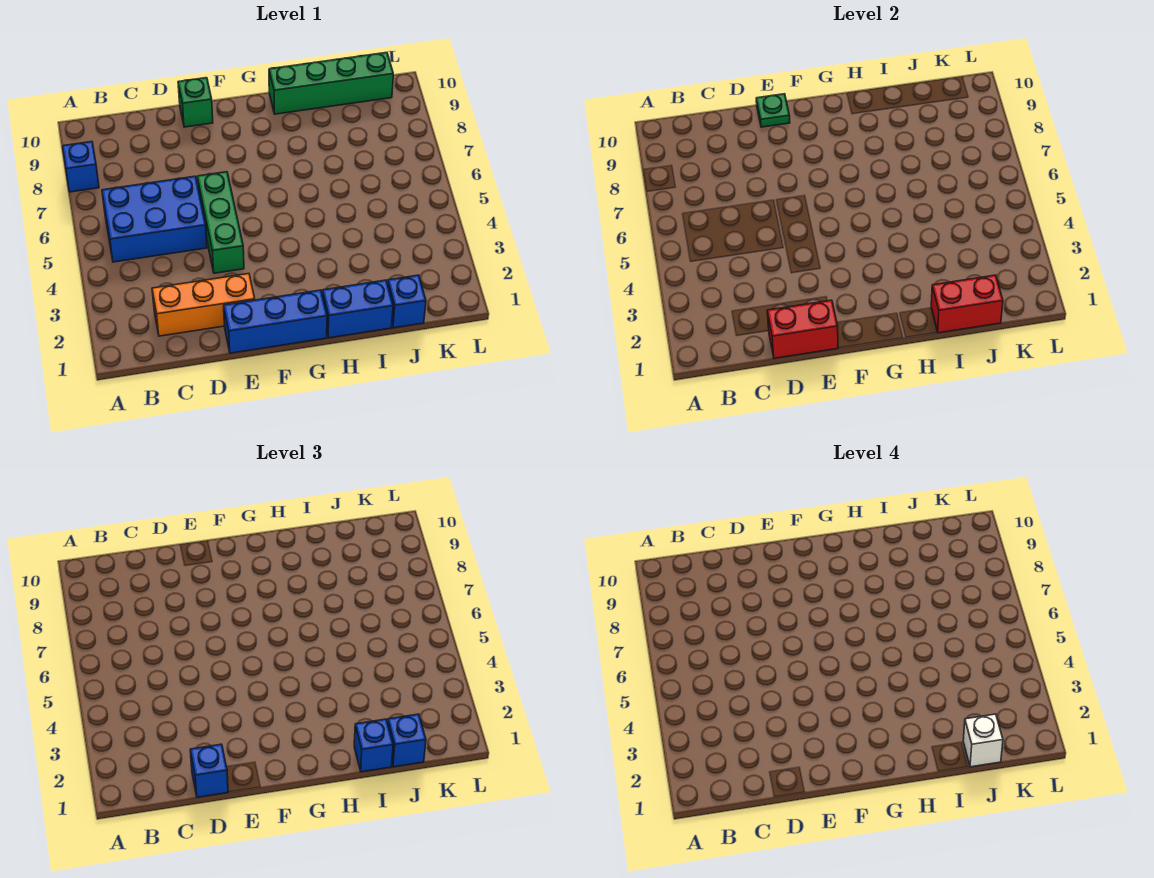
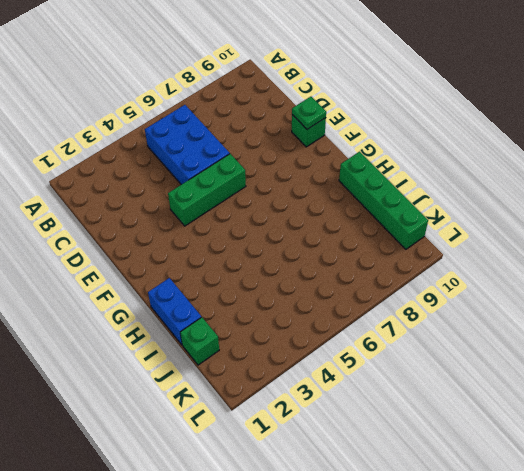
green 1x1 brick [180,317,219,365] -> blue 1x1 brick [388,275,426,328]
none -> blue 1x1 brick [63,142,99,192]
none -> orange 1x3 brick [152,274,255,336]
none -> blue 1x3 brick [224,290,327,353]

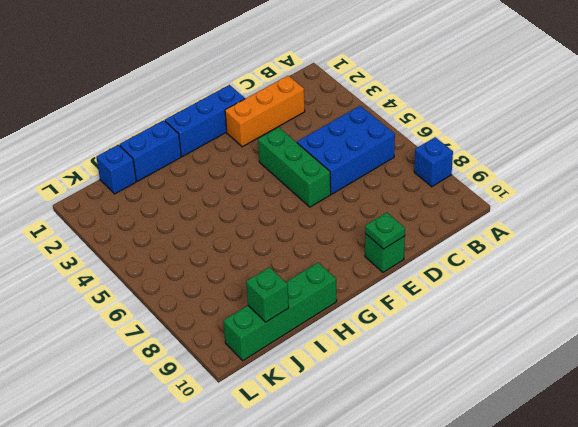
green 1x1 brick [246,267,289,322] -> none
none -> red 1x2 brick [767,300,838,358]
none -> red 1x2 brick [931,275,1003,333]
none -> blue 1x1 brick [190,744,228,797]

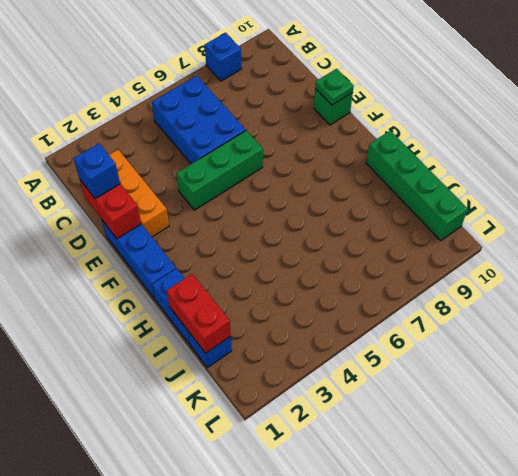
none -> blue 1x1 brick [354,719,393,772]
none -> blue 1x1 brick [388,714,426,767]
none -> white 1x1 brick [963,714,1003,767]

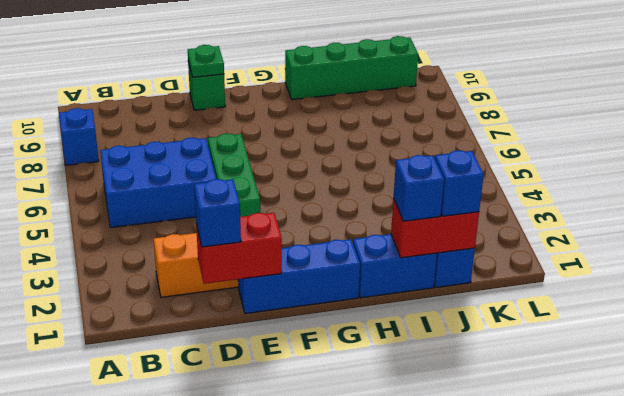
none -> white 1x1 brick [963,714,1003,767]

